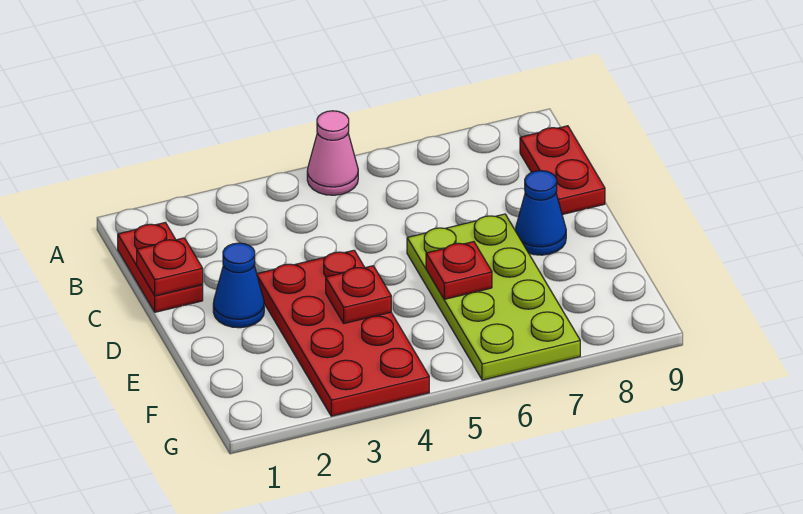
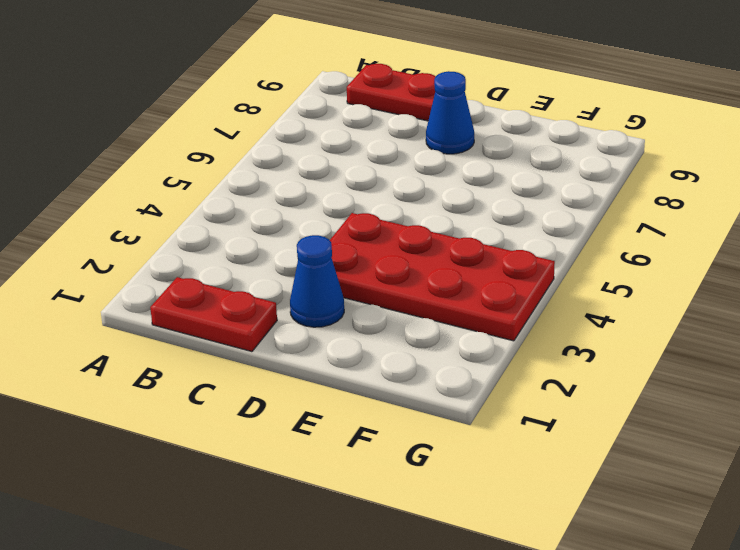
none -> pink 1x1 cone [307,111,358,195]
none -> lime 2x4 plate [407,214,580,380]

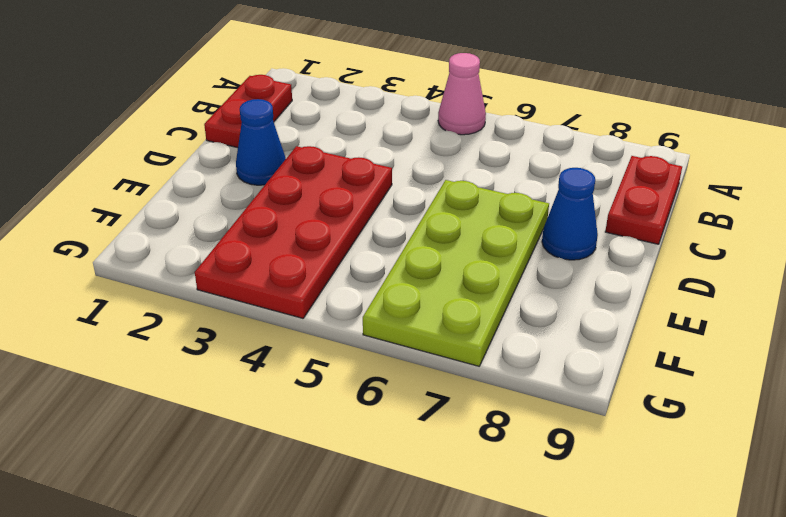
none -> red 1x1 plate [137,238,203,296]
none -> red 1x1 plate [326,266,391,323]

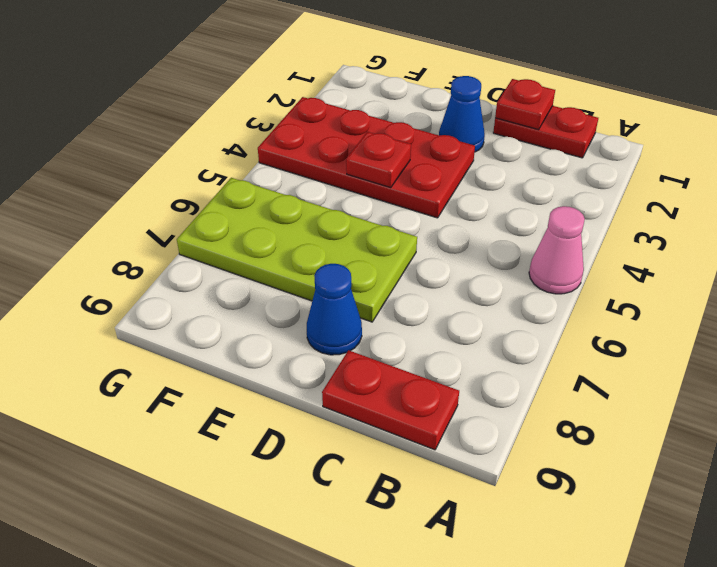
none -> red 1x1 plate [426,242,492,299]

